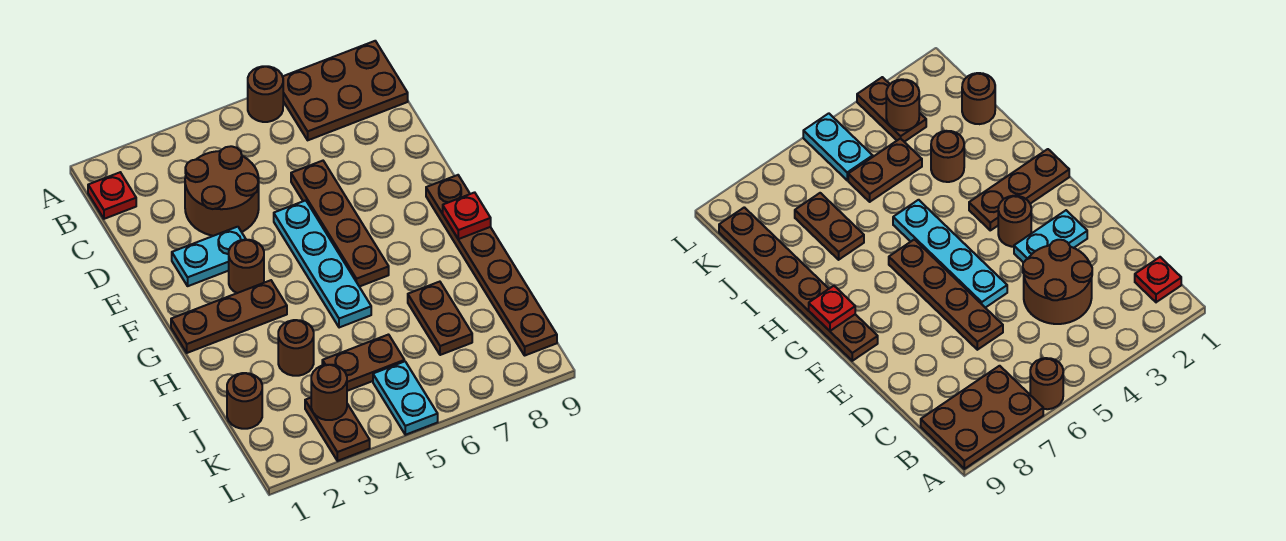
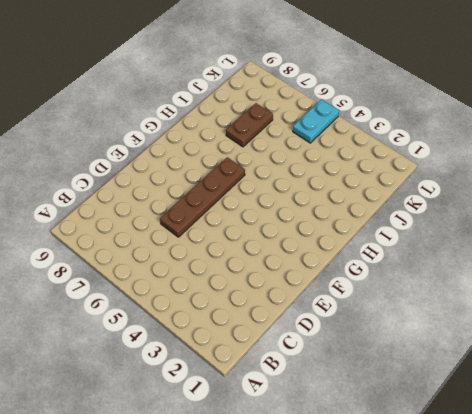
none -> brown 1x1 round brick [248,66,283,122]
none -> brown 2x3 plate [283,41,408,140]
none -> red 1x1 plate [88,172,136,219]

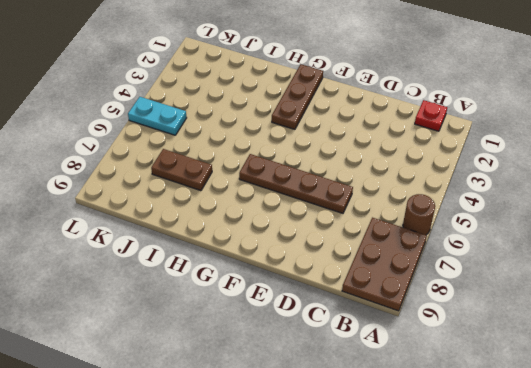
none -> brown 2x2 round brick [185,146,259,236]
none -> cyan 1x2 plate [172,227,246,286]
none -> cyan 1x4 plate [274,200,371,328]

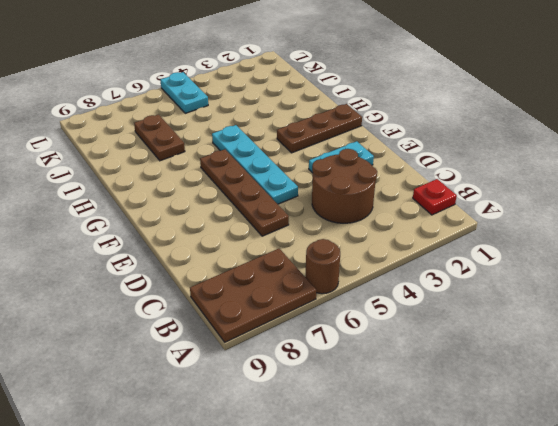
none -> brown 1x1 round brick [229,240,264,293]
none -> brown 1x6 plate [426,175,557,355]
none -> brown 1x1 round brick [278,320,314,376]

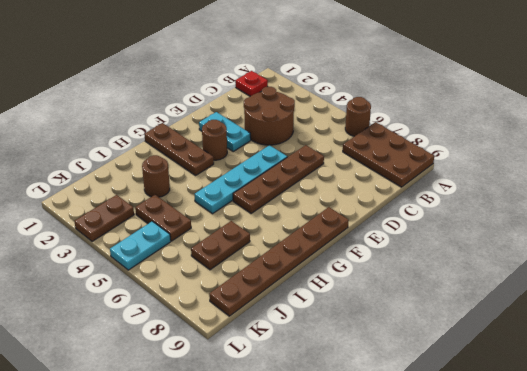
none -> brown 1x1 round brick [227,373,262,429]
none -> red 1x1 plate [443,192,491,239]
none -> brown 1x1 round brick [311,365,347,420]

